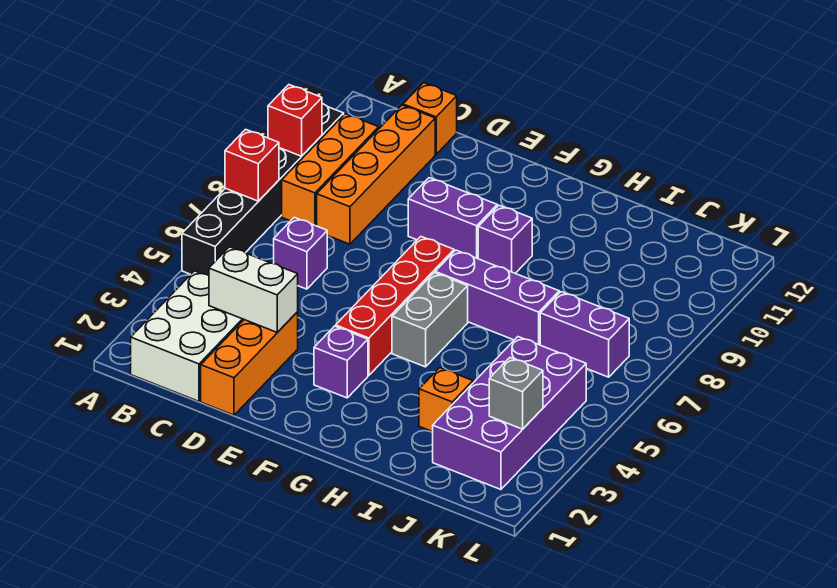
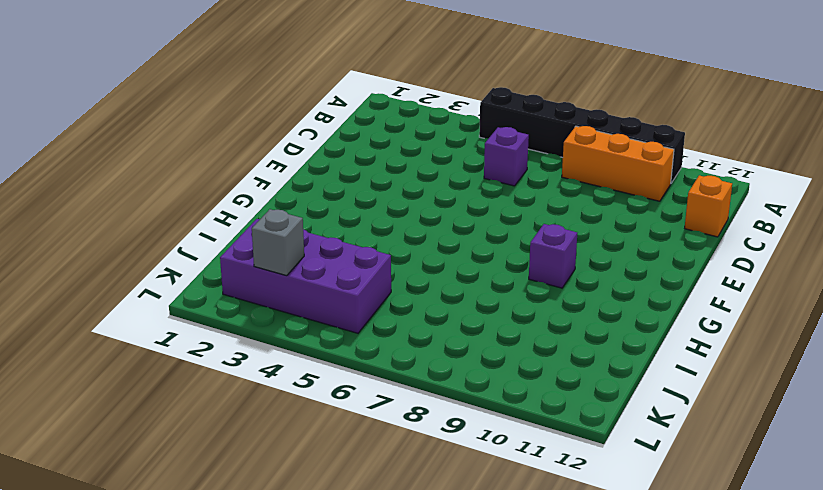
none -> white 2x3 brick [131,271,244,401]
none -> orange 1x4 brick [317,105,435,244]
none -> orange 1x3 brick [201,312,298,415]

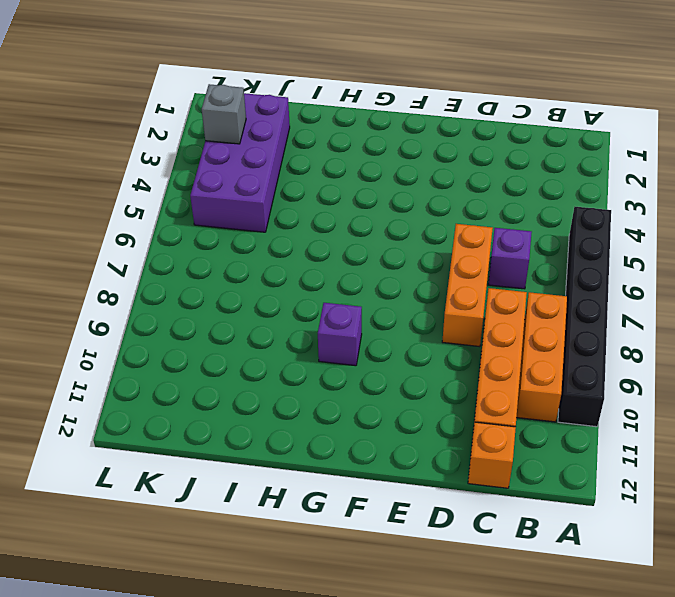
orange 1x3 brick [442,224,493,347] -> orange 1x3 brick moved to [201,312,298,415]
none -> white 2x3 brick [131,271,244,401]
none -> purple 1x2 brick [408,178,497,259]
none -> purple 1x1 brick [314,326,368,398]

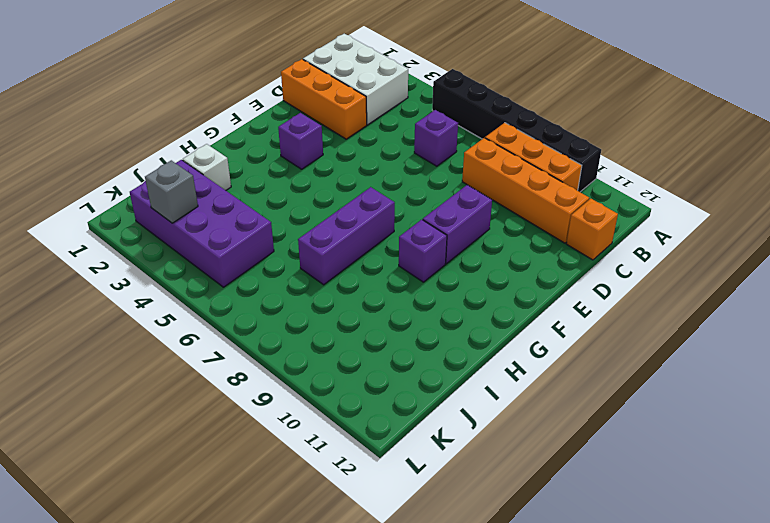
white 1x1 brick [183,144,231,190] -> none
none -> red 1x4 brick [336,237,454,376]
none -> grey 1x2 brick [392,273,468,367]
none -> orange 1x1 brick [419,368,473,432]

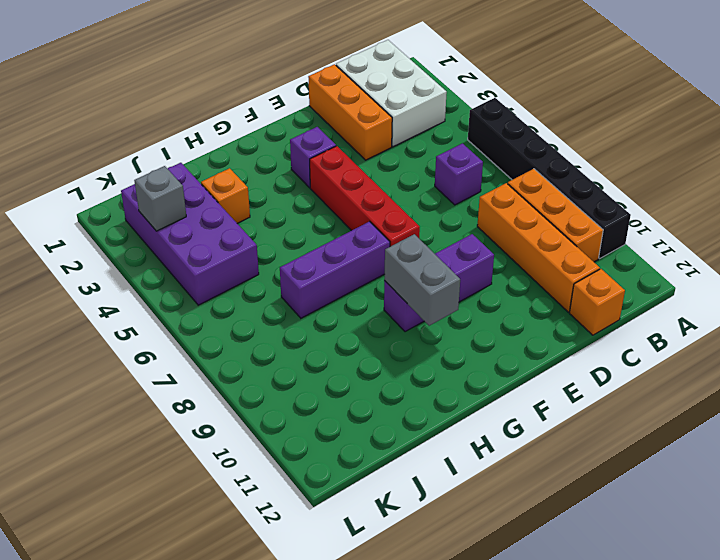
grey 1x2 brick [384,234,460,326] -> grey 1x2 brick moved to [392,273,468,367]
none -> purple 1x2 brick [540,292,629,377]
none -> red 1x1 brick [225,129,279,201]
none -> red 1x1 brick [268,85,322,156]

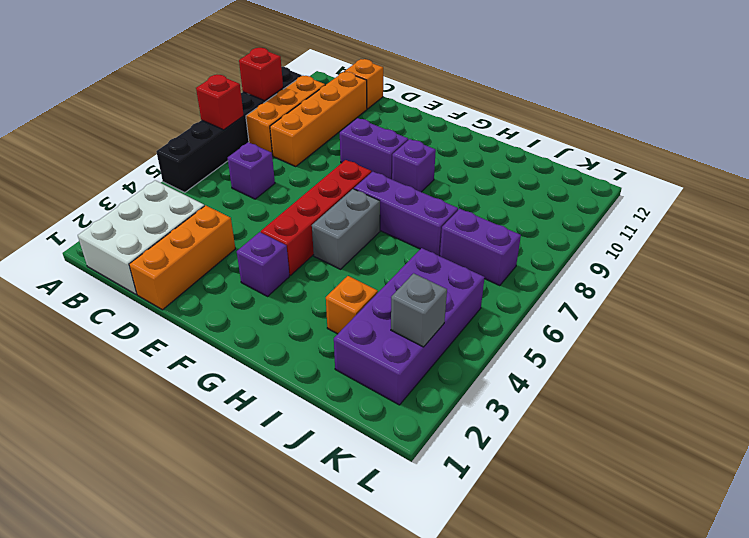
none -> white 1x2 brick [209,247,298,332]

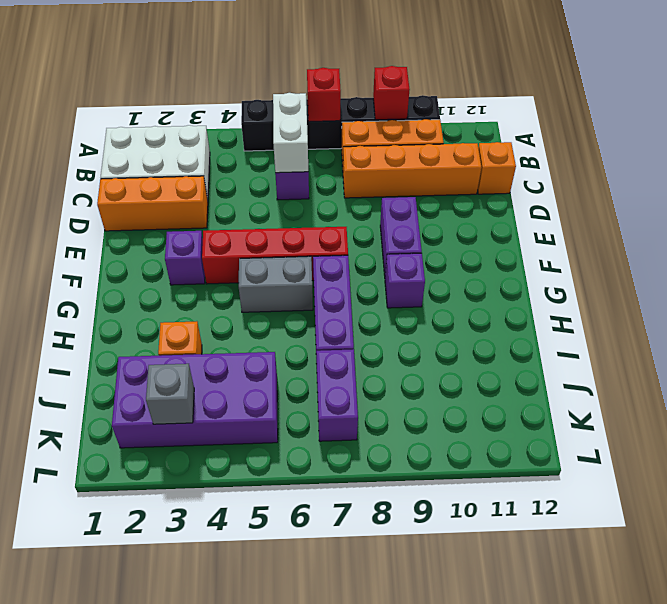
white 1x2 brick [273,93,308,173] -> white 1x2 brick moved to [209,247,298,332]

